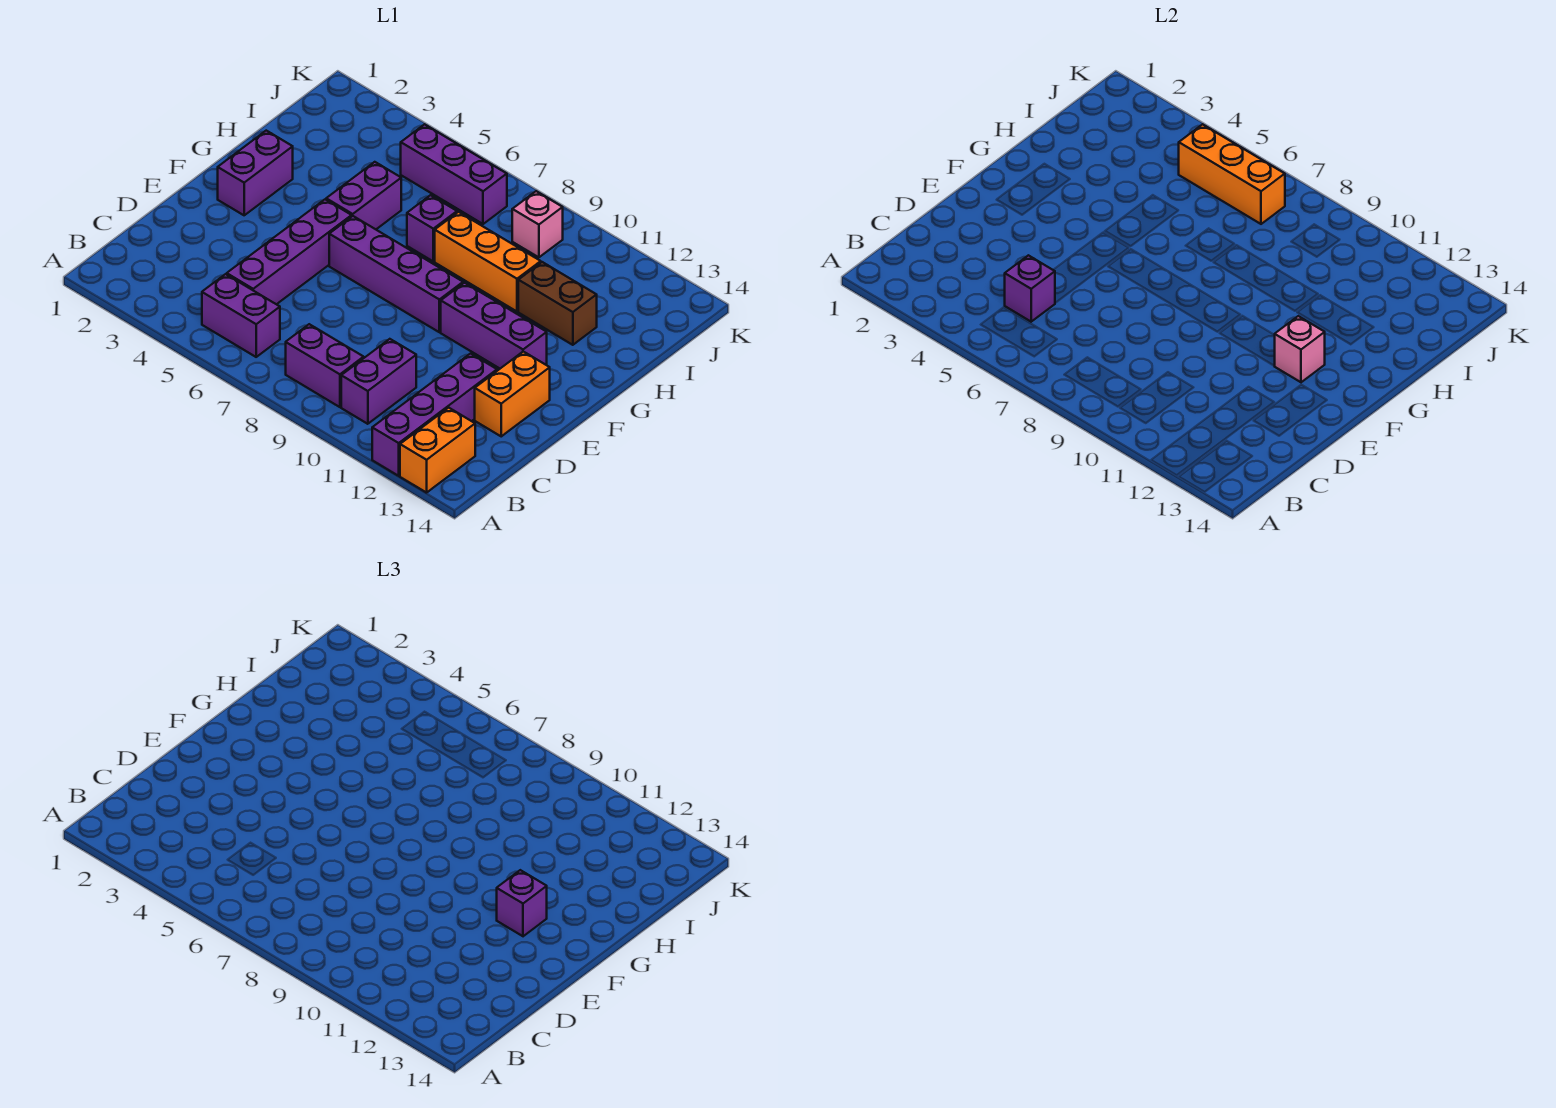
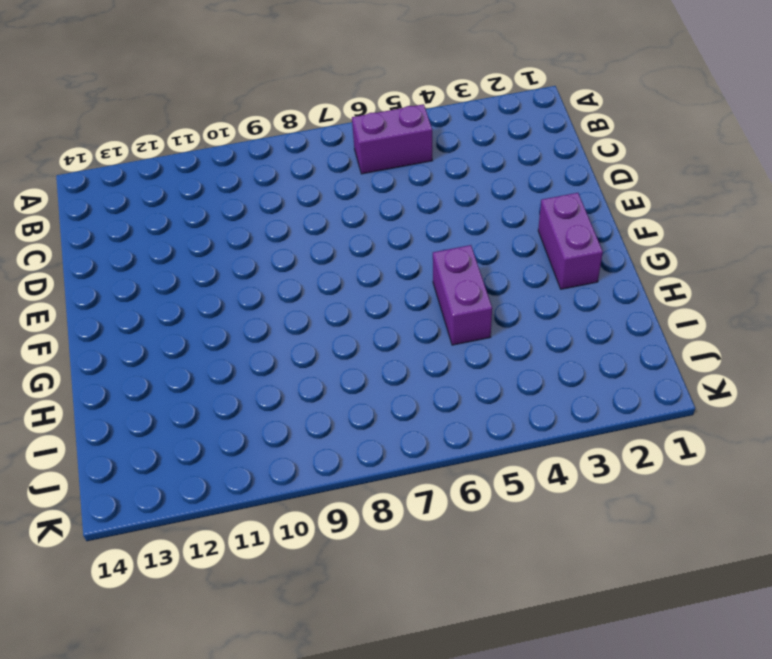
none -> purple 1x4 brick [372,354,497,476]
none -> orange 1x2 brick [400,408,475,493]
none -> purple 1x2 brick [286,324,364,407]

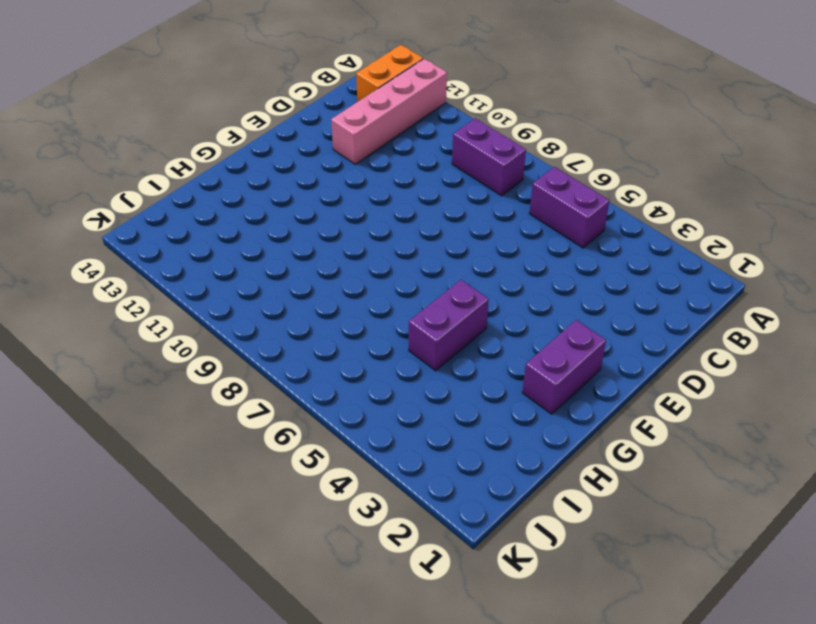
pink 1x4 brick [331,59,447,164] -> purple 1x4 brick [372,354,497,476]
none -> purple 1x2 brick [341,339,416,424]
none -> purple 1x4 brick [227,199,352,304]
none -> orange 1x2 brick [475,352,550,436]

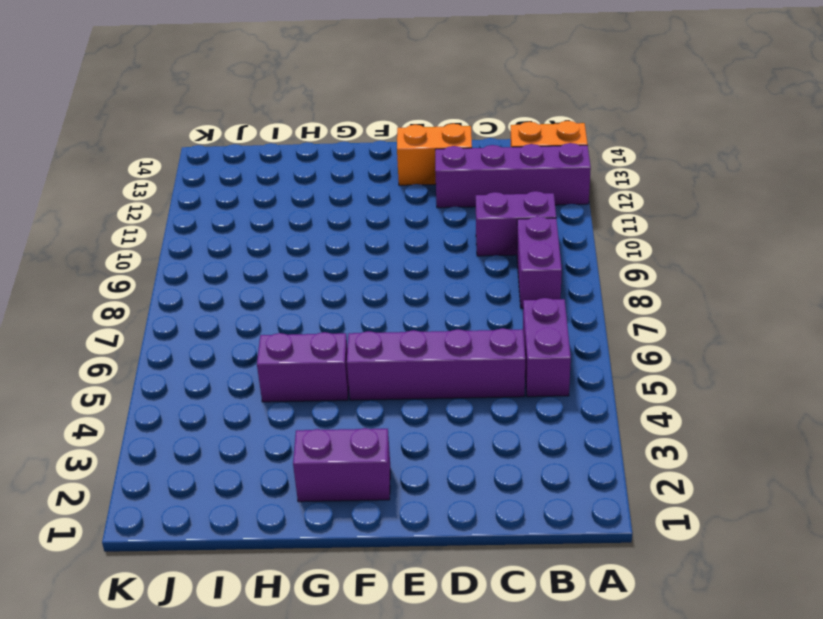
none -> purple 1x4 brick [329,216,463,332]
none -> purple 1x3 brick [441,283,547,368]
none -> purple 1x1 brick [407,195,457,261]

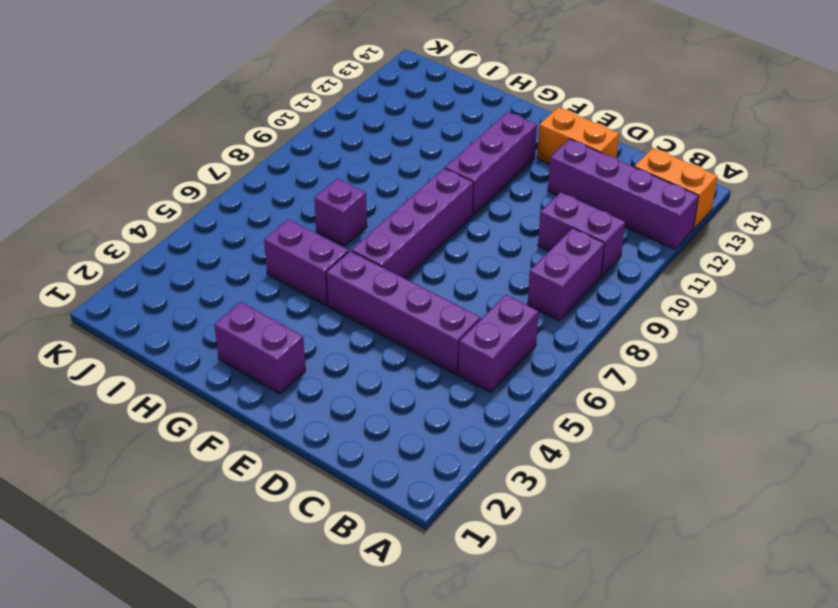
none -> orange 1x3 brick [435,212,541,311]
none -> brown 1x2 brick [518,262,597,345]
none -> purple 1x3 brick [401,124,507,224]

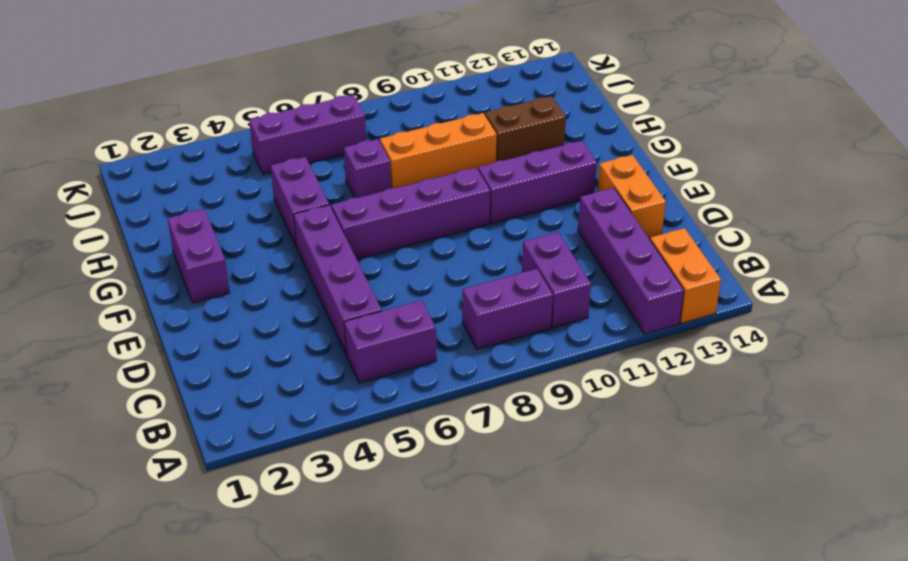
none -> pink 1x1 brick [512,191,563,257]
none -> purple 1x1 brick [1005,255,1055,322]
none -> pink 1x1 brick [1275,316,1325,382]

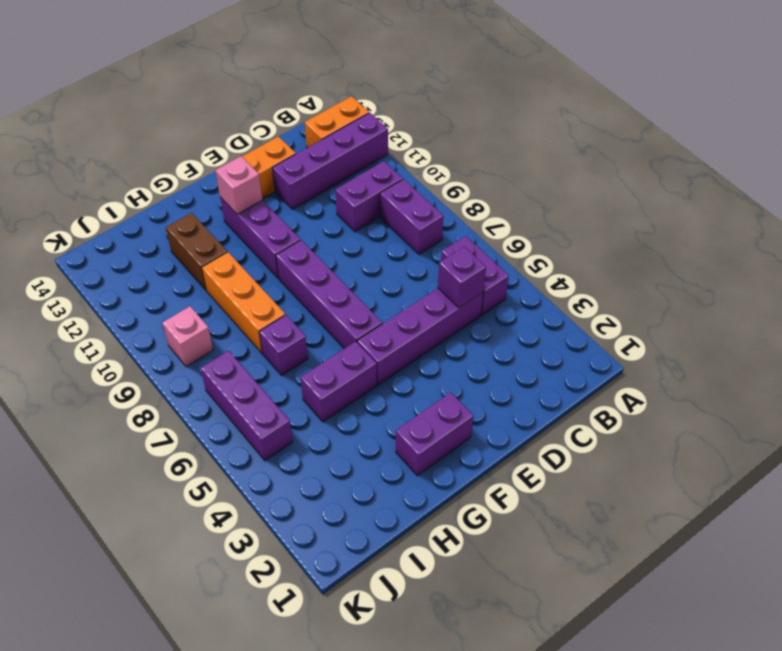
none -> orange 1x3 brick [1179,124,1285,224]
none -> purple 1x1 brick [497,870,547,936]

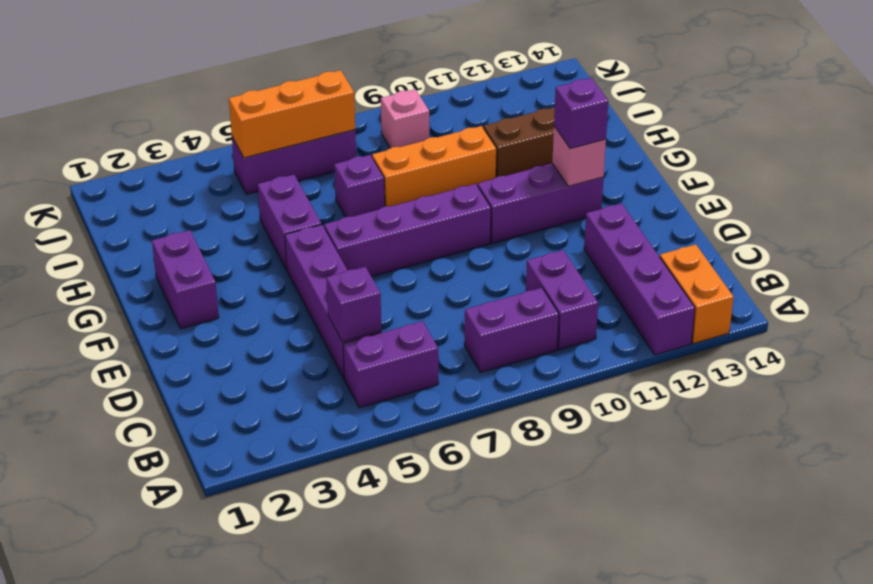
none -> orange 1x2 brick [475,352,550,436]

